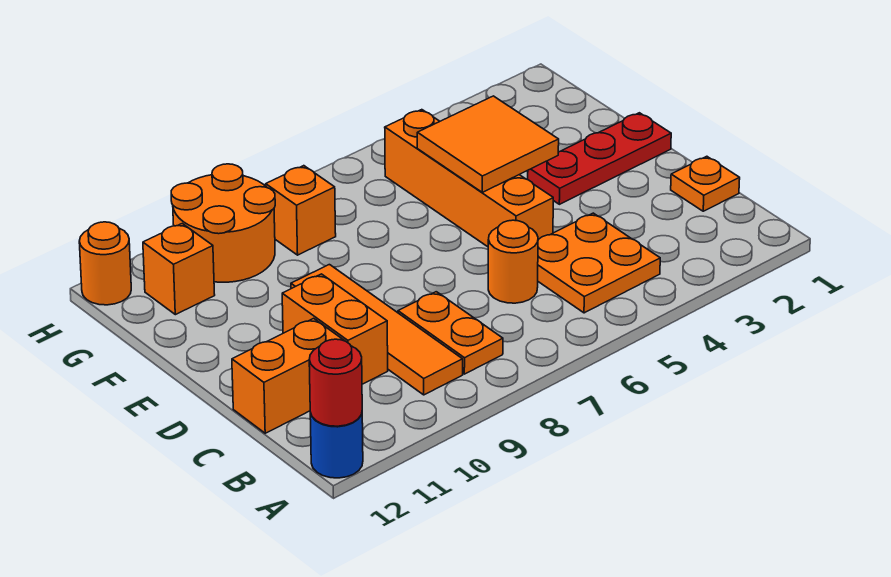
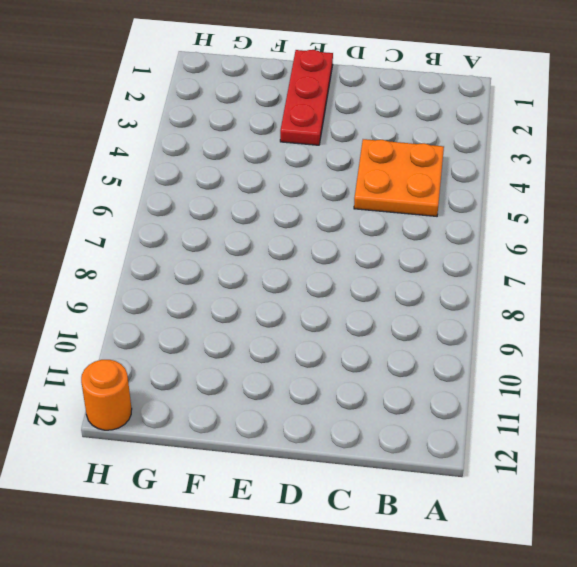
none -> blue 1x1 round brick [310,413,363,478]
none -> orange 1x2 plate [398,292,503,374]
none -> orange 1x4 tile [291,265,463,395]

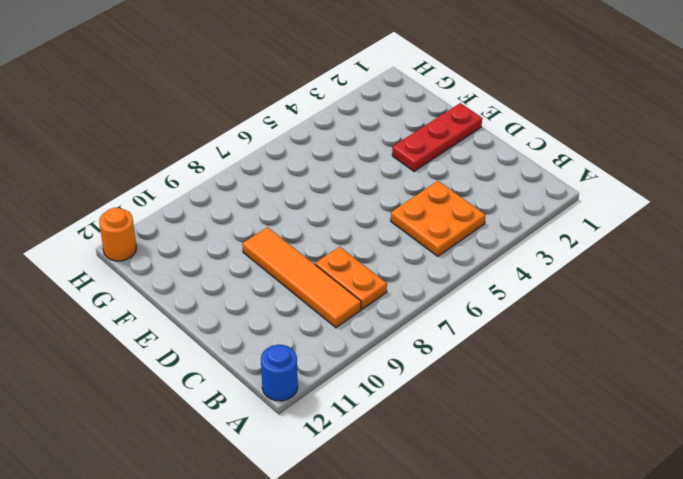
none -> orange 1x1 plate [671,156,740,211]
none -> orange 1x1 round brick [488,220,538,303]
none -> orange 1x2 brick [282,274,388,384]

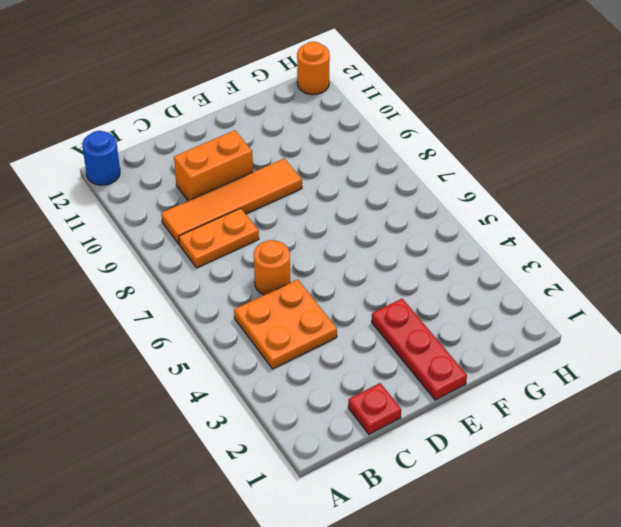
red 1x1 plate [348,383,401,434] -> orange 1x1 plate [671,156,740,211]
none -> orange 1x2 brick [232,318,344,433]
none -> orange 1x4 brick [385,110,553,247]
none -> orange 1x1 brick [266,166,336,255]

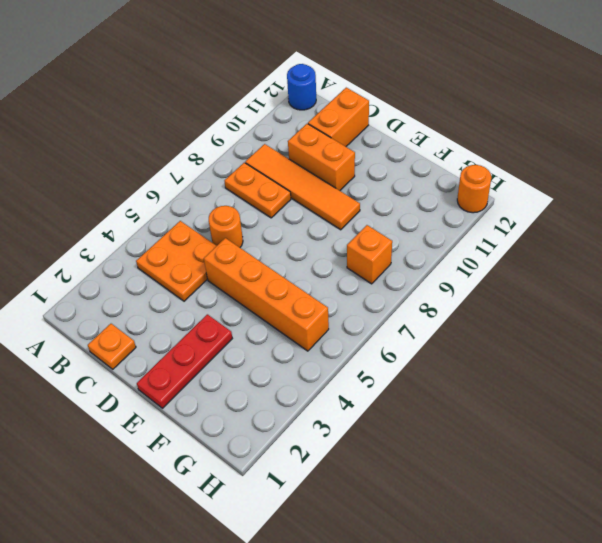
none -> orange 2x2 round brick [171,164,275,282]
none -> orange 1x1 brick [143,224,215,315]
none -> red 1x1 round brick [309,339,362,426]

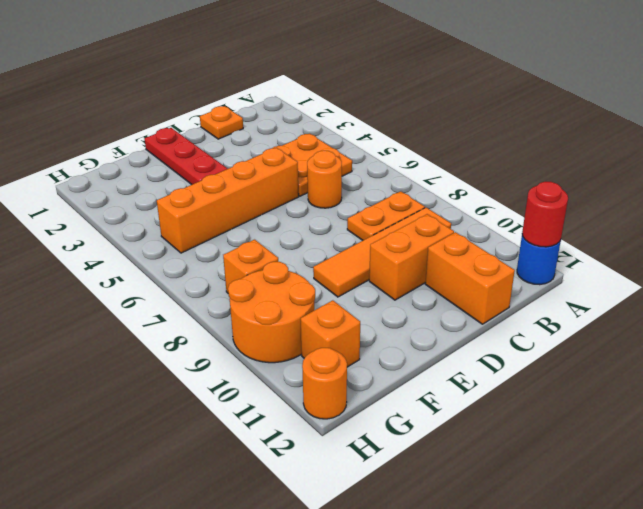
none -> orange 2x2 tile [417,96,559,192]

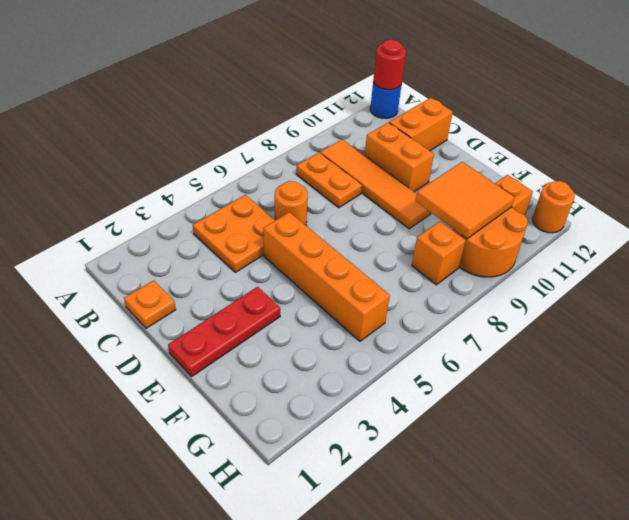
orange 2x2 tile [416,162,514,239] -> orange 2x2 tile moved to [417,96,559,192]

